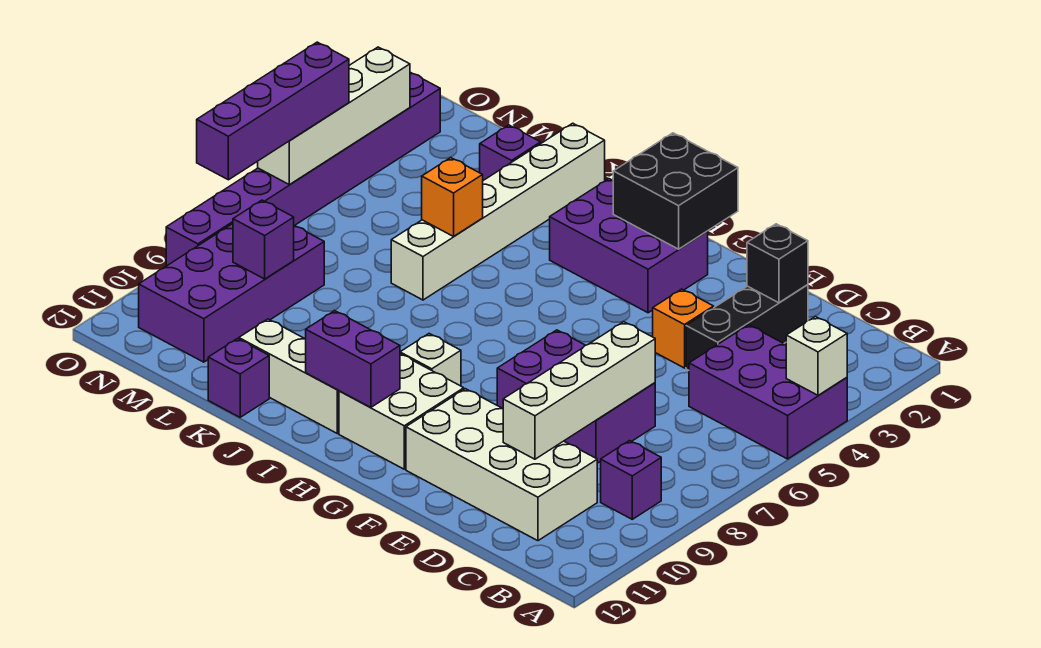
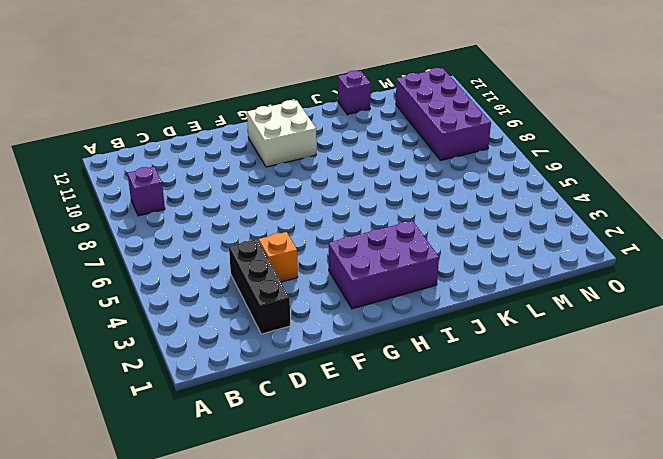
none -> purple 2x3 brick [689,325,847,459]
none -> white 2x4 brick [406,389,597,541]
none -> purple 2x3 brick [497,330,655,463]

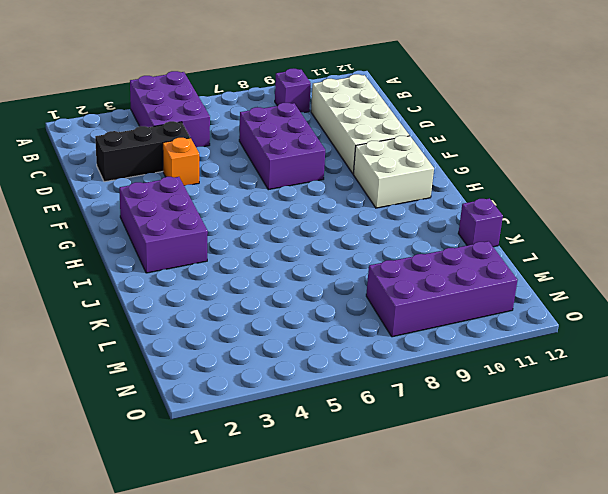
none -> white 1x1 brick [400,334,461,386]
none -> white 1x3 brick [239,319,339,434]
none -> white 1x6 brick [391,123,605,300]

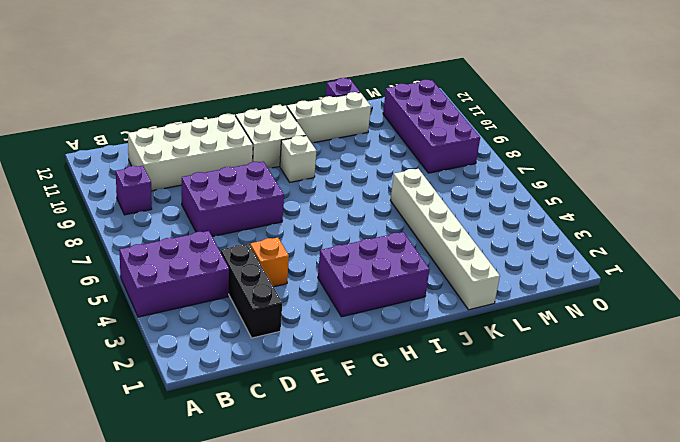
none -> purple 1x1 brick [480,125,541,180]
none -> purple 1x8 brick [166,72,440,266]
none -> white 1x1 brick [786,317,847,395]

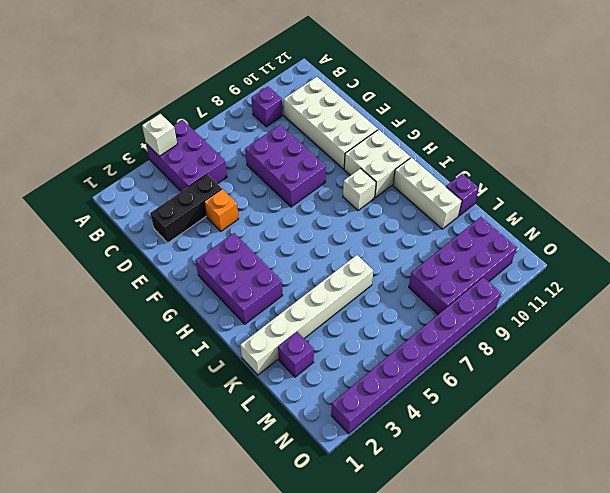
none -> black 1x1 brick [747,224,808,303]
none -> white 1x4 brick [503,322,655,459]
none -> black 2x2 brick [613,133,738,249]

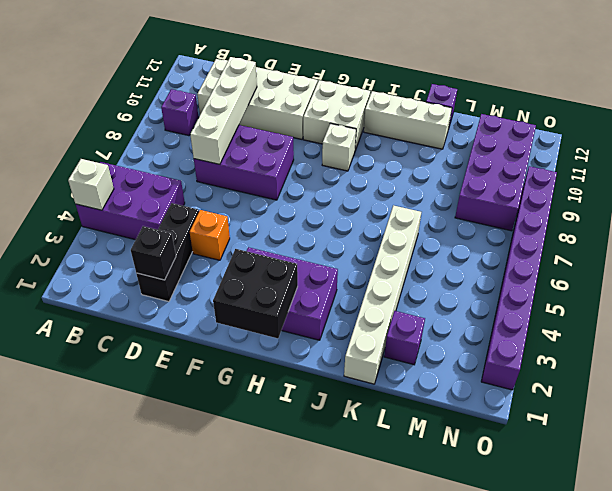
none -> purple 1x2 brick [306,311,400,407]
none -> orange 1x1 brick [422,158,483,236]
none -> purple 1x1 brick [233,200,294,279]

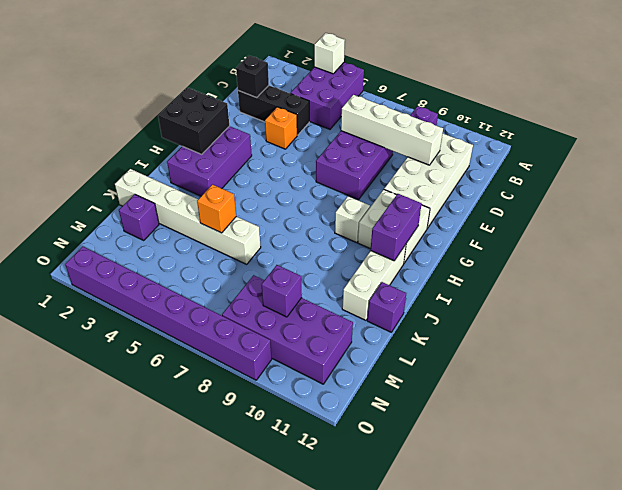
none -> white 1x4 brick [258,47,410,185]
none -> purple 1x4 brick [197,42,349,180]

